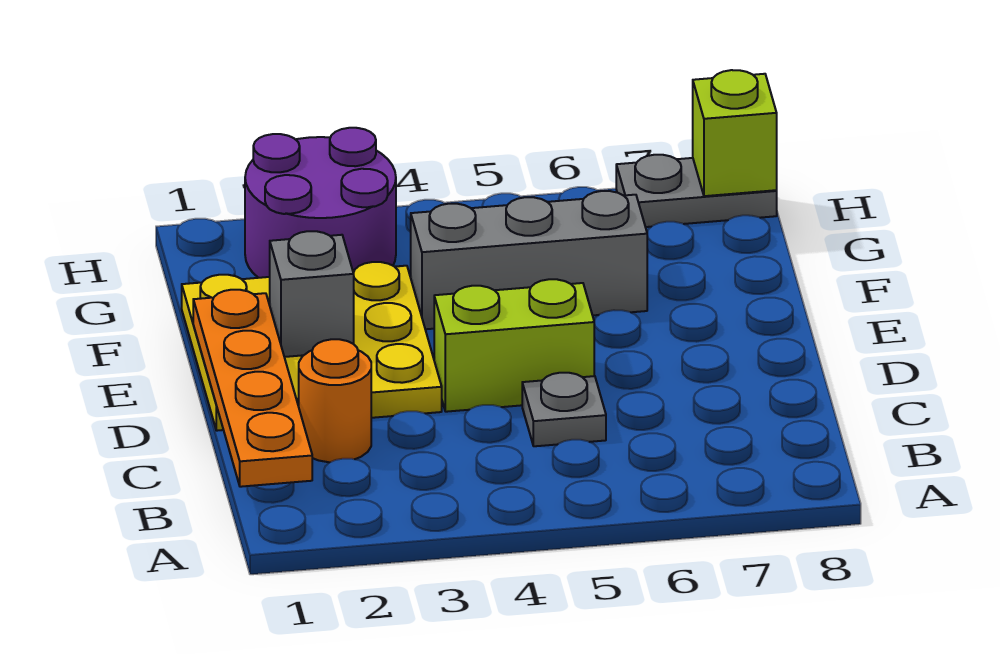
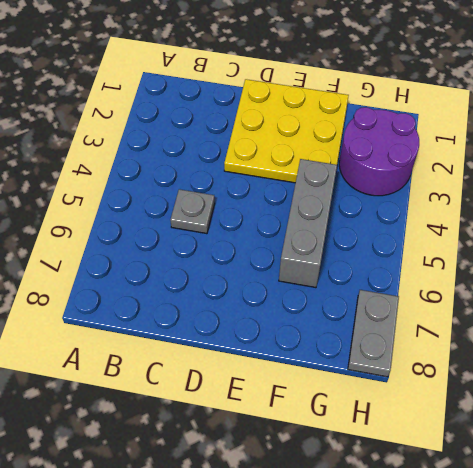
none -> orange 1x1 round brick [299,339,371,462]
none -> lime 1x2 brick [434,279,594,412]

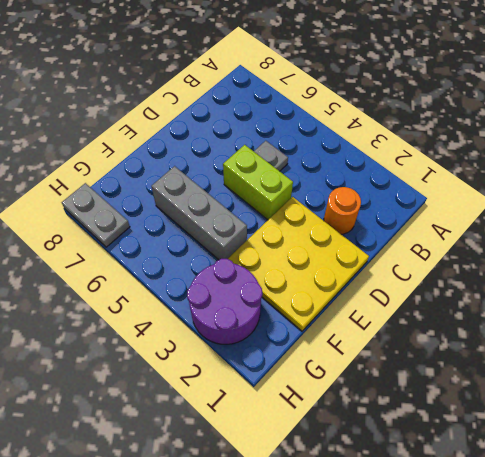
none -> orange 1x4 plate [193,290,312,487]
none -> grey 1x1 brick [270,231,354,357]

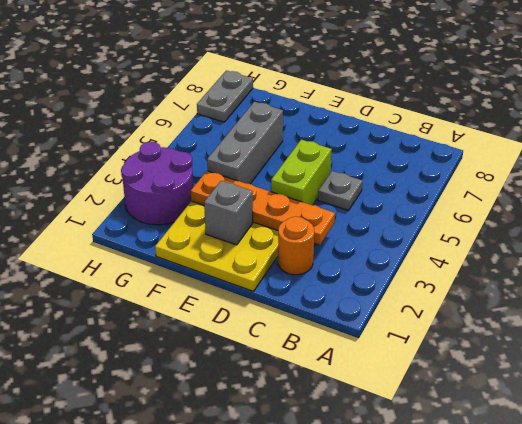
orange 1x4 plate [191,171,335,245] -> orange 1x4 plate moved to [193,290,312,487]
none -> lime 1x1 brick [693,70,777,196]

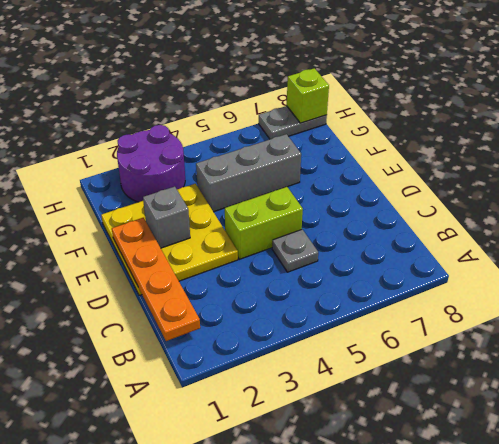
none -> orange 1x1 round brick [299,339,371,462]

